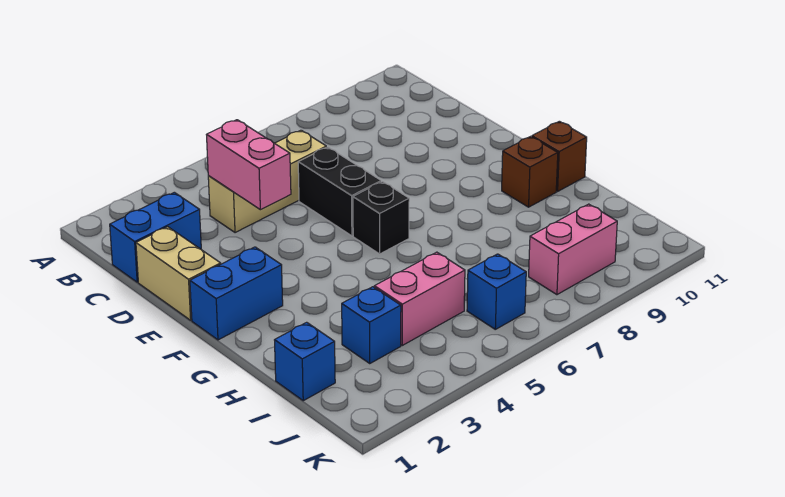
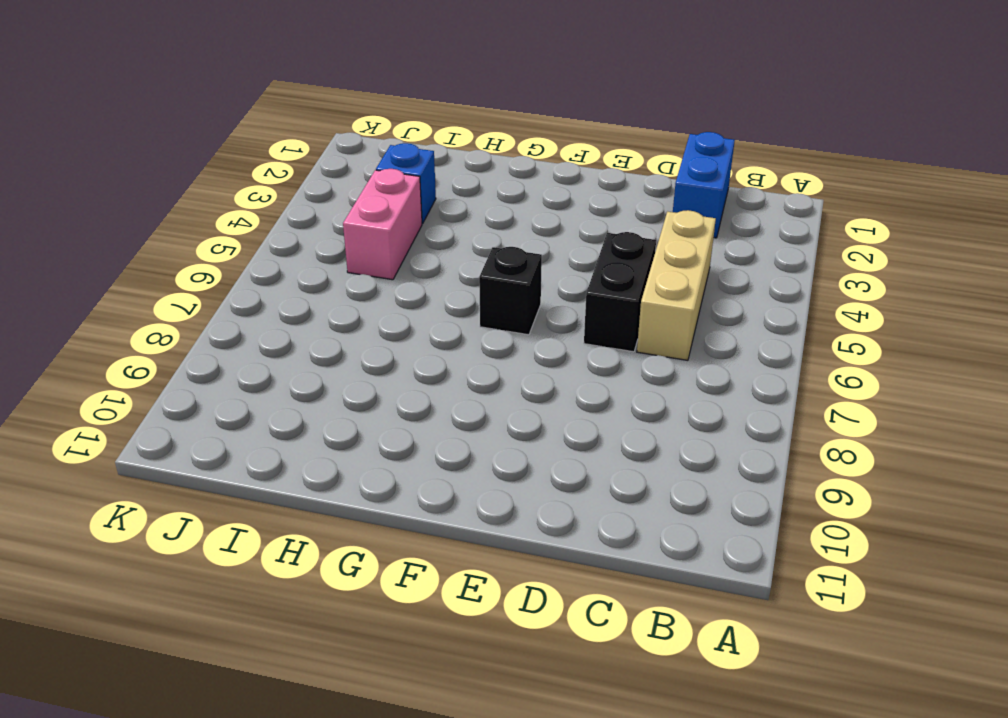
black 1x2 brick [584,232,656,352] -> black 1x2 brick turned to [298,147,381,236]
none -> tan 1x2 brick [136,227,221,320]
none -> blue 1x2 brick [190,247,283,340]
none -> brown 1x1 brick [502,137,558,207]

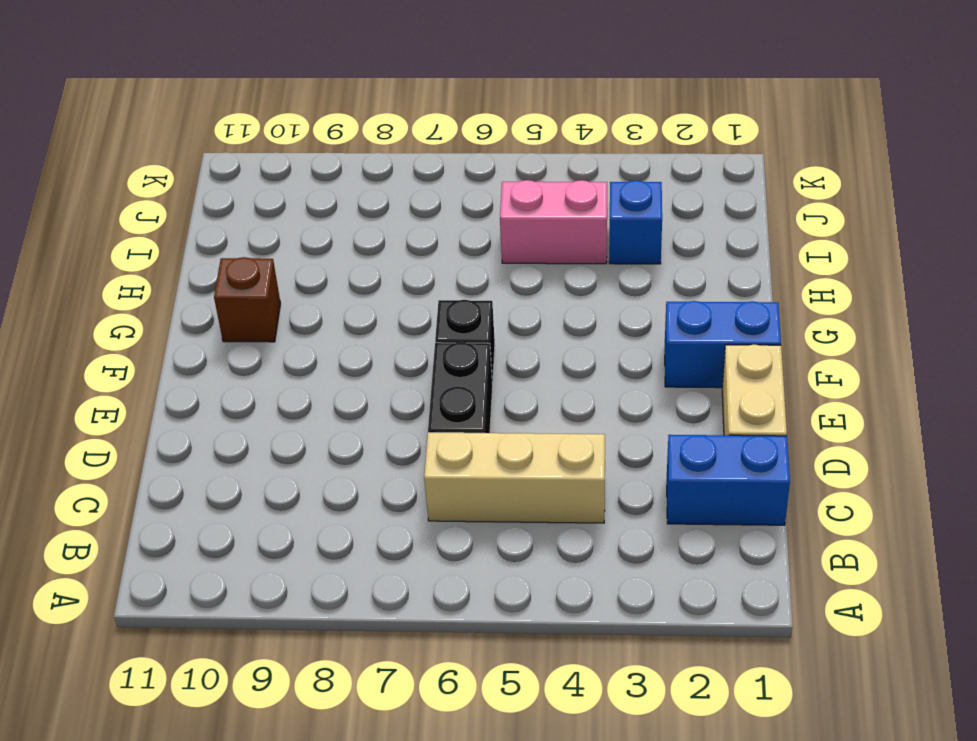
none -> brown 1x1 brick [532,121,587,191]
none -> blue 1x1 brick [275,322,335,401]
none -> blue 1x1 brick [467,254,526,329]

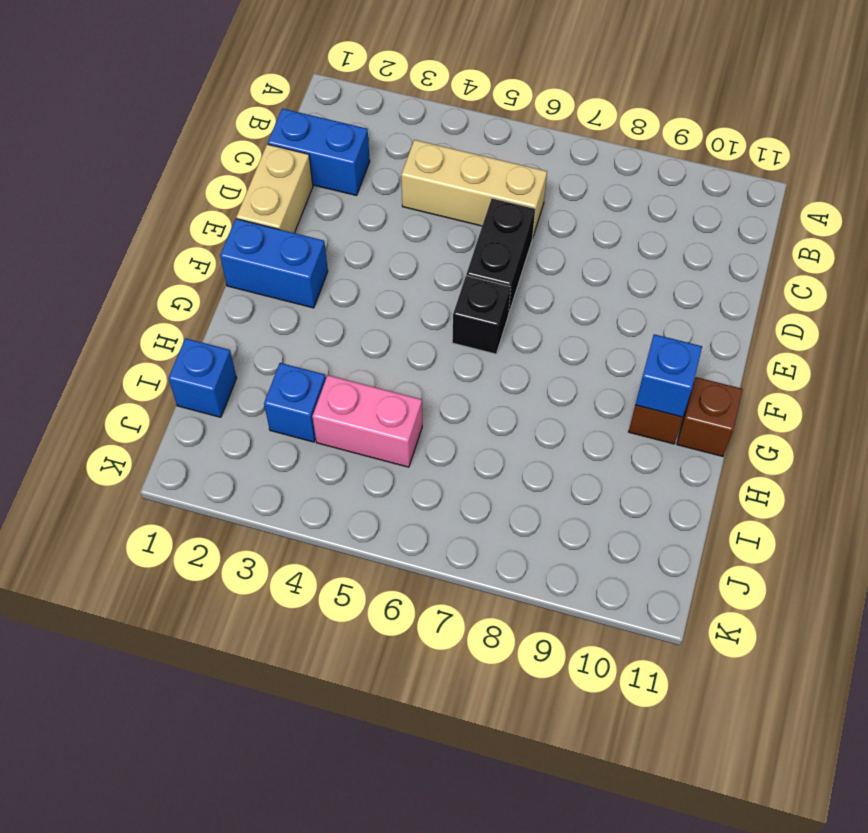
blue 1x1 brick [635,334,702,417] -> blue 1x1 brick moved to [467,254,526,329]
none -> pink 1x2 brick [529,204,617,295]
none -> pink 1x2 brick [207,120,291,210]

